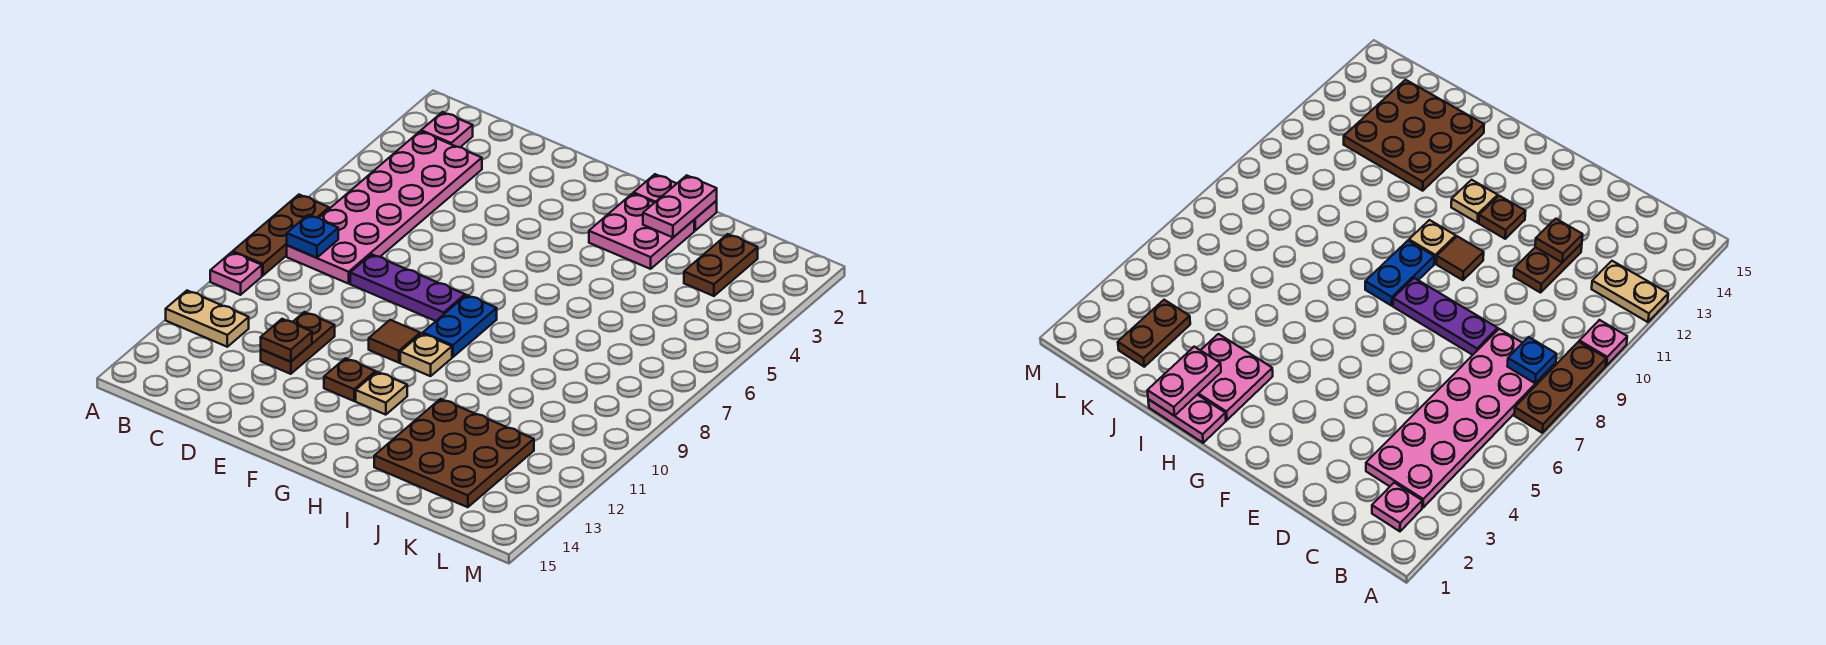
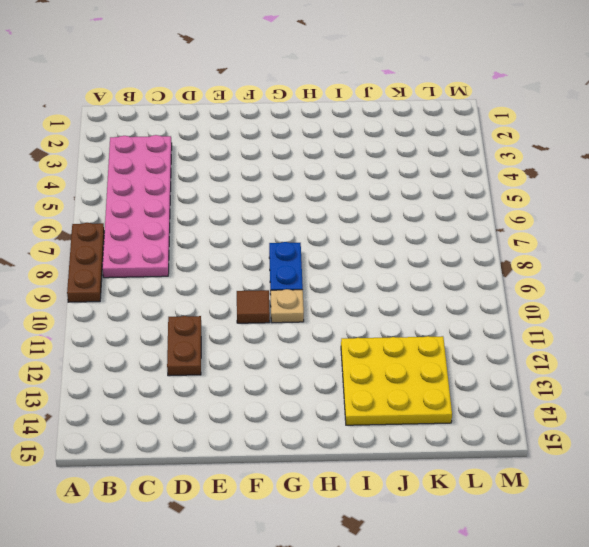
yellow 3x3 plate [341,336,452,425] -> brown 3x3 plate [374,399,534,507]
none -> pink 1x1 plate [210,252,262,295]
none -> tan 1x2 plate [166,291,249,347]
none -> pink 1x1 plate [421,112,473,147]

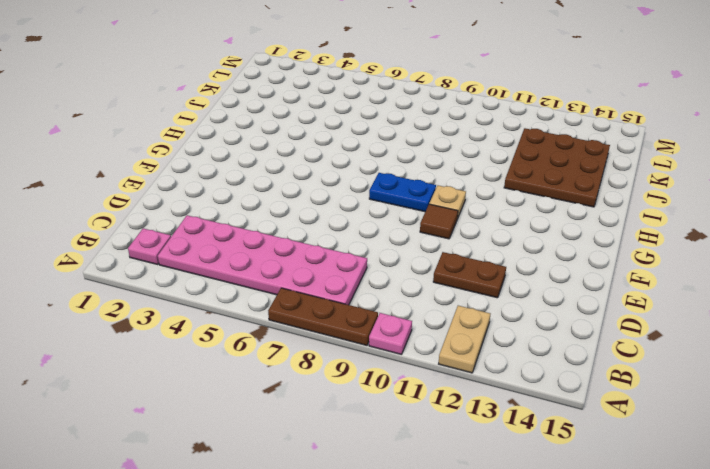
none -> purple 1x3 plate [350,254,465,321]
none -> brown 1x1 plate [324,358,376,401]
none -> tan 1x1 plate [356,372,407,415]

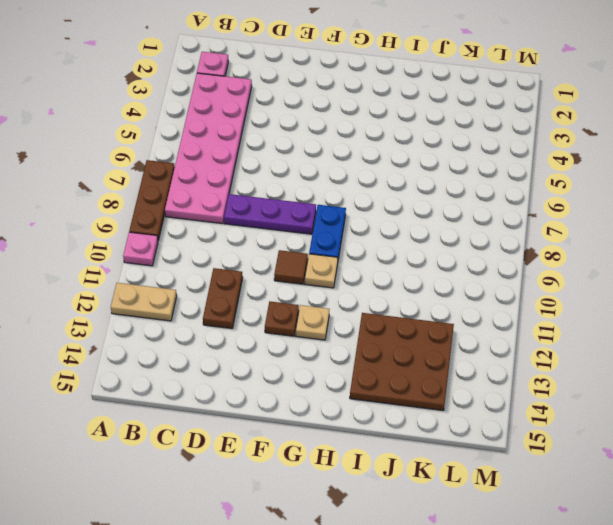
none -> pink 1x2 plate [634,174,717,230]
none -> pink 2x2 plate [589,193,694,269]
none -> brown 1x2 plate [684,234,758,296]

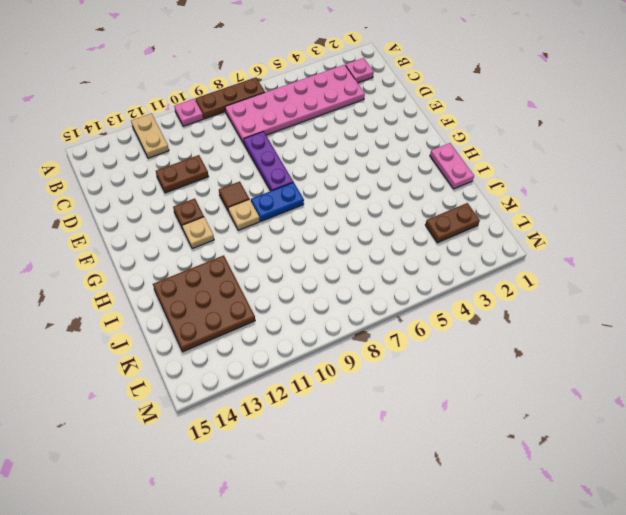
none -> pink 2x2 plate [589,193,694,269]
none -> blue 1x1 plate [287,215,338,258]
none -> brown 1x1 plate [261,319,312,362]

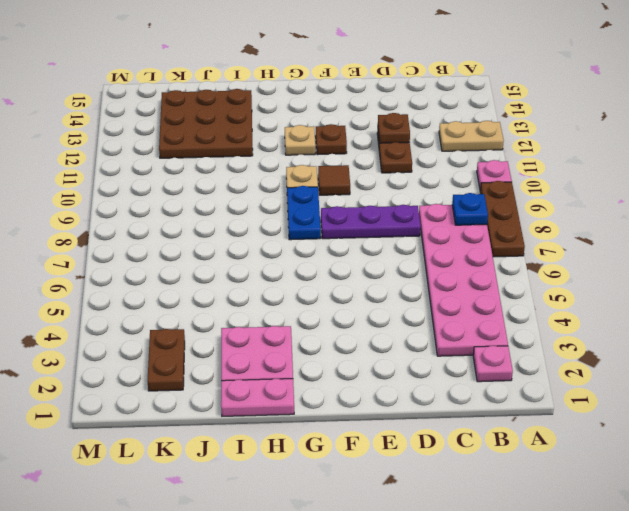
none -> pink 1x2 plate [643,175,717,237]

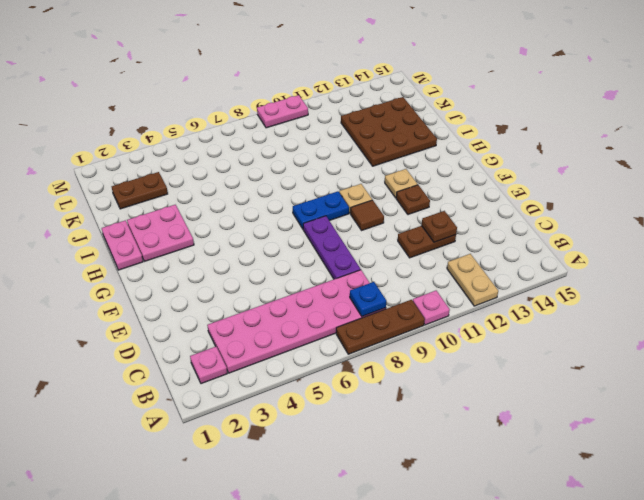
pink 1x2 plate [257,95,308,128] -> pink 1x2 plate moved to [643,175,717,237]

